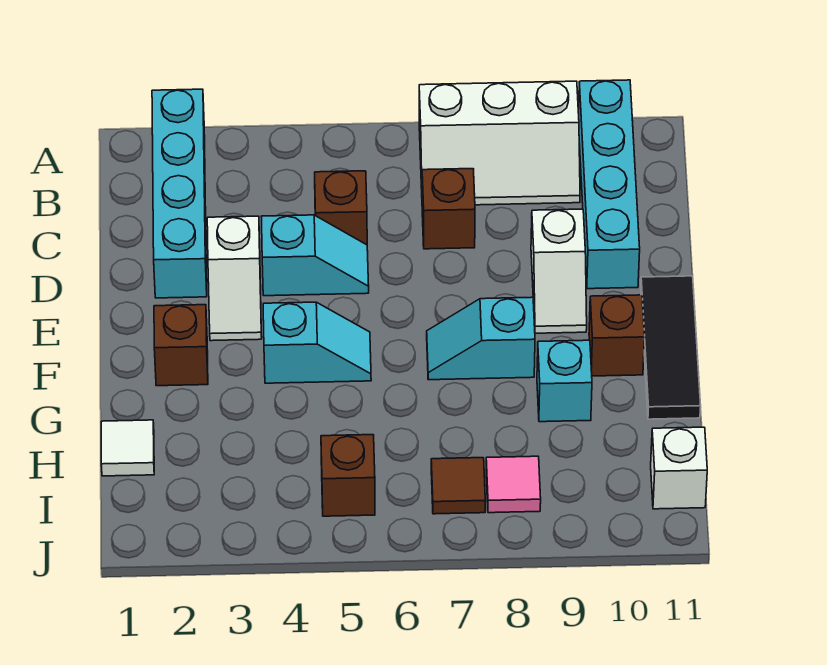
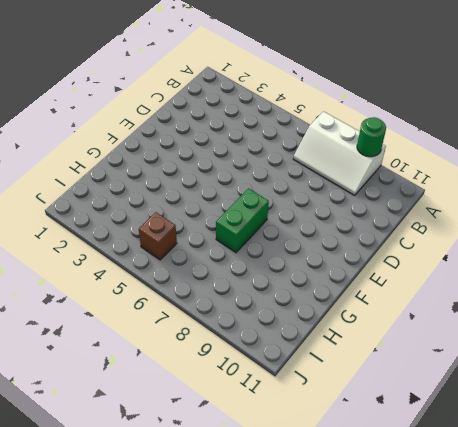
green 1x1 round brick [357,117,386,157] -> none
green 1x2 brick [216,188,269,252] -> cyan 1x2 slope [427,297,535,380]
none -> cyan 1x4 brick [152,89,207,298]
none -> cyan 1x4 brick [579,80,640,289]
none -> brown 1x1 brick [315,171,367,245]

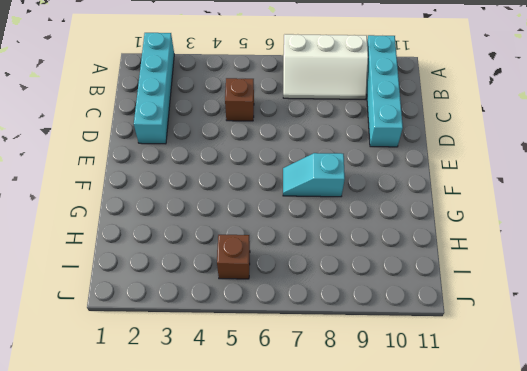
none -> brown 1x1 brick [422,169,475,249]
none -> white 1x2 slope [207,216,262,341]
none -> cyan 1x2 slope [261,215,369,296]

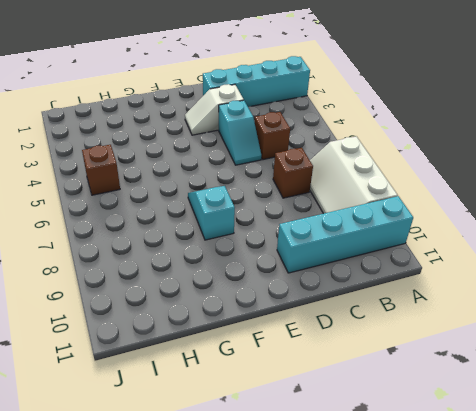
none -> white 1x2 slope [531,209,587,333]
none -> black 1x3 tile [641,276,701,419]
none -> brown 1x1 brick [154,305,208,386]

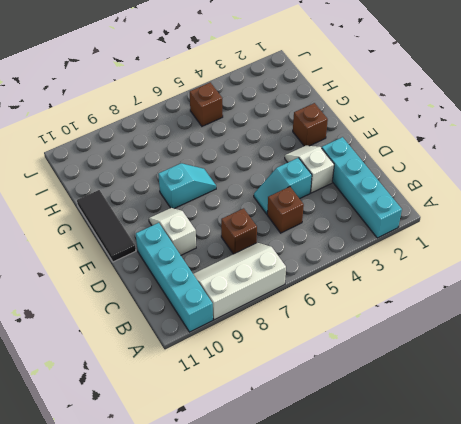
none -> cyan 1x2 slope [263,302,371,383]
none -> brown 1x1 brick [589,295,645,376]
none -> cyan 1x1 brick [537,340,592,422]

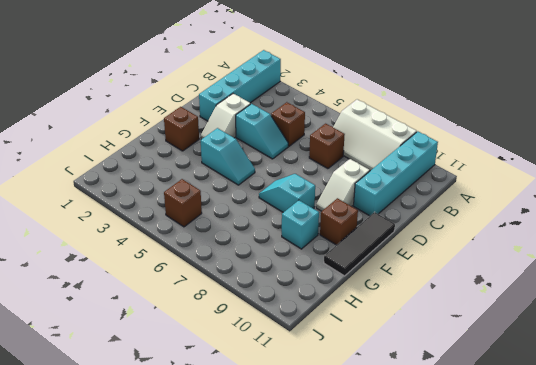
none -> white 1x1 tile [101,420,154,476]
none -> brown 1x1 tile [431,458,485,514]
none -> pink 1x1 tile [486,456,541,513]

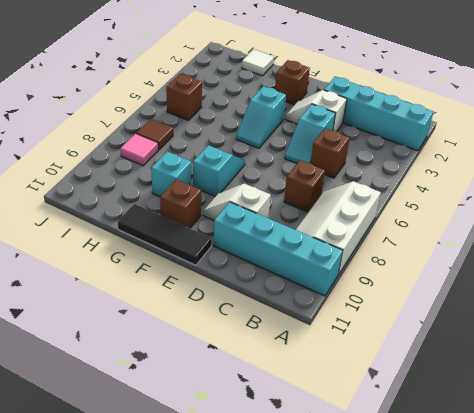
none -> white 1x1 brick [651,427,707,509]

